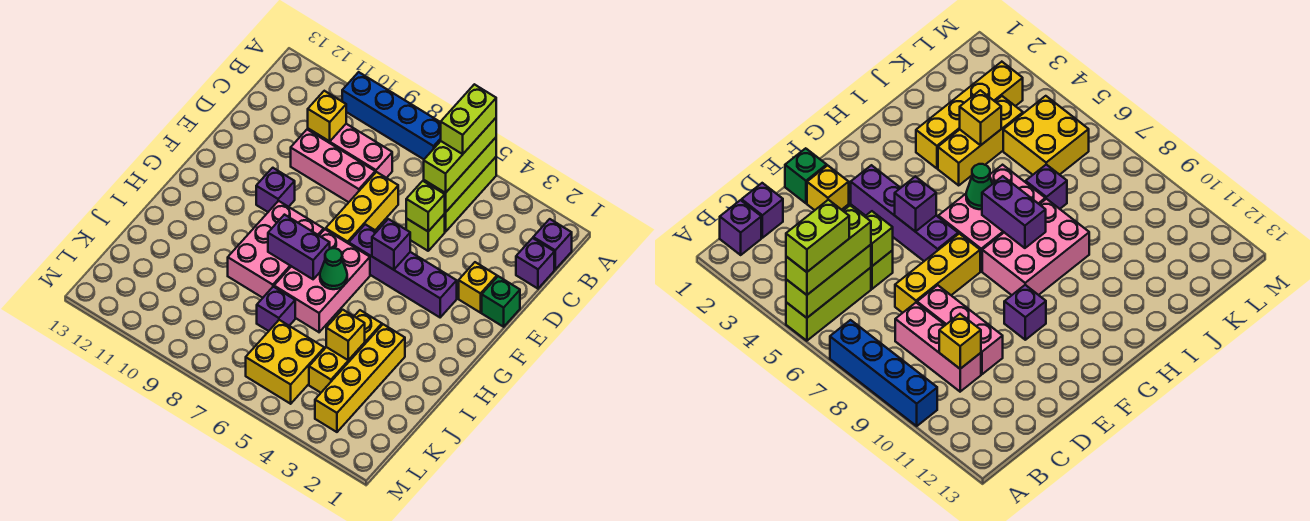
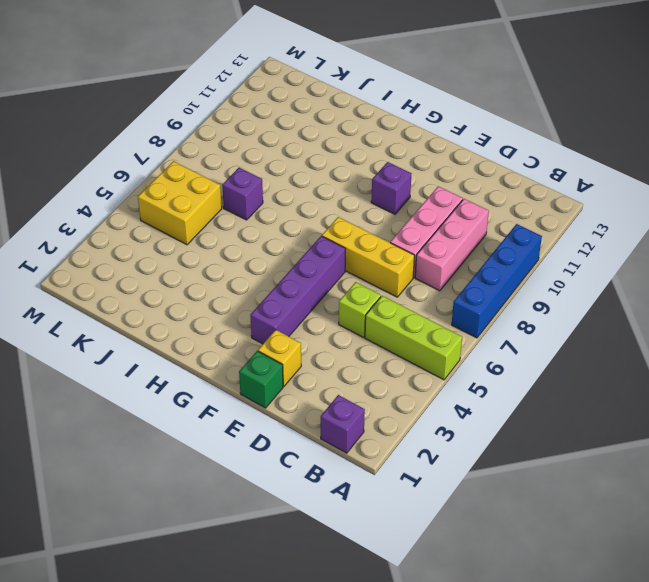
none -> purple 1x1 brick [516,238,554,289]
none -> pink 2x3 brick [274,229,370,332]
none -> pink 2x3 brick [228,201,324,298]

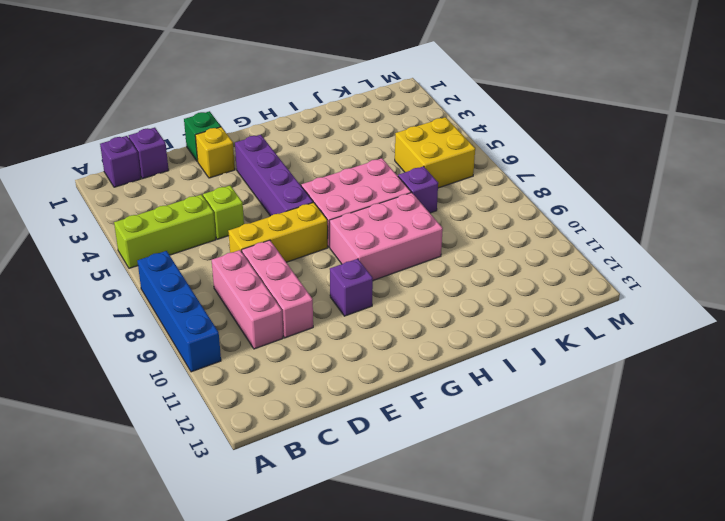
none -> yellow 1x4 brick [315,324,405,432]
none -> yellow 1x3 brick [309,310,382,393]
none -> lime 1x3 brick [424,138,496,213]

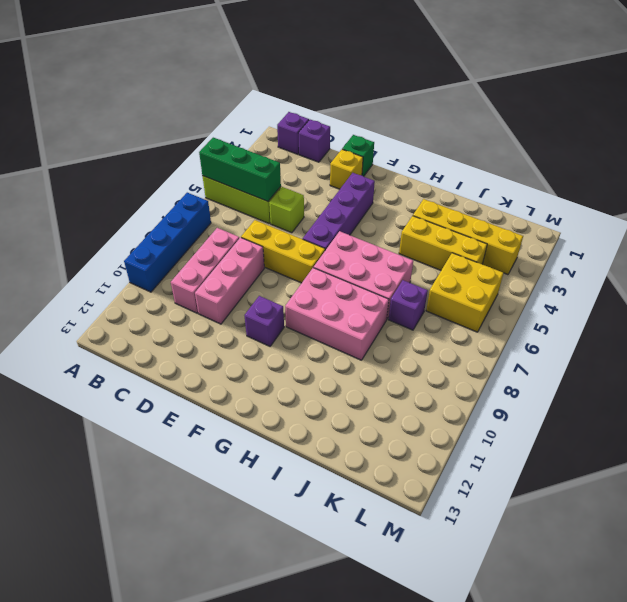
green 1x3 brick [199,138,281,201] -> lime 1x3 brick [424,138,496,213]
none -> yellow 1x1 brick [308,91,346,141]
none -> lime 1x1 brick [406,181,445,231]
none -> purple 1x1 brick [372,219,410,270]

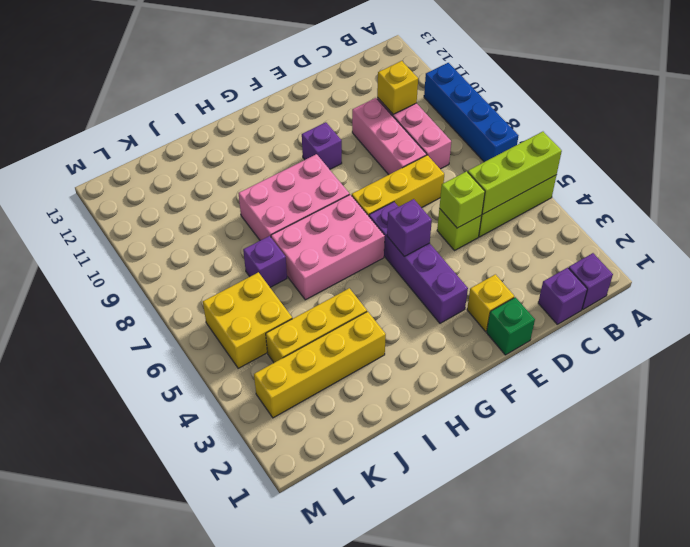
none -> green 1x1 cone [320,248,347,289]
none -> purple 1x2 brick [268,215,330,279]
none -> yellow 1x1 brick [326,310,365,360]

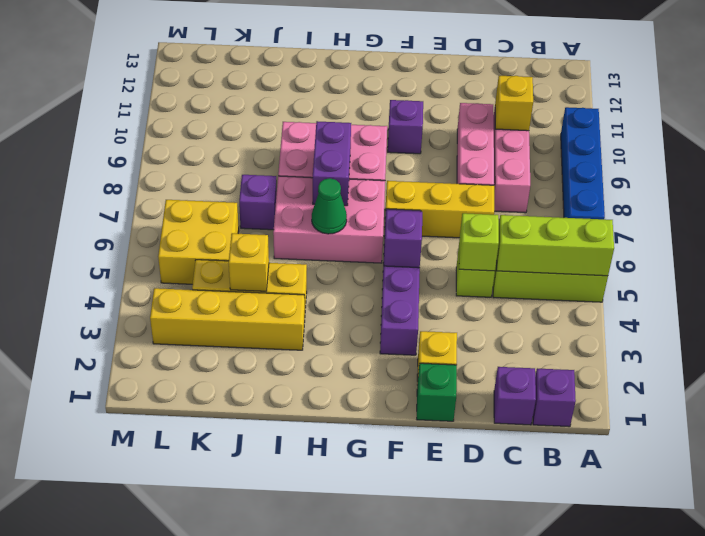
none -> lime 1x3 brick [424,118,496,193]
none -> lime 1x2 brick [441,84,496,154]

